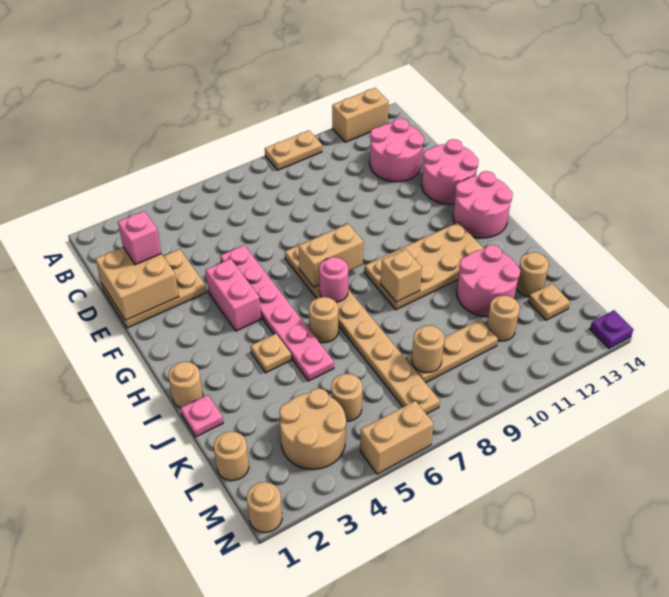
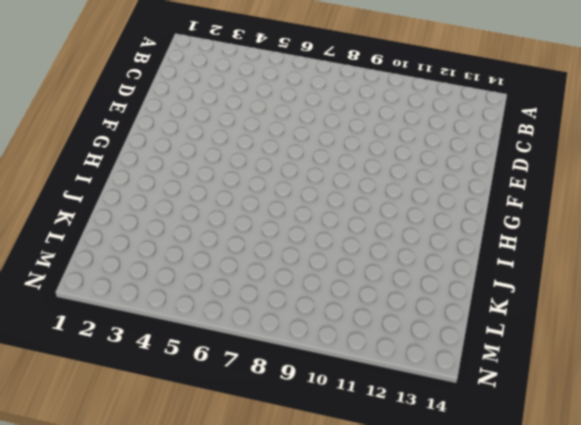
none -> tan 1x2 plate [265,131,322,170]
none -> tan 1x2 brick [332,88,389,142]
none -> pink 2x2 round brick [370,118,424,182]
none -> tan 2x3 plate [102,249,207,328]

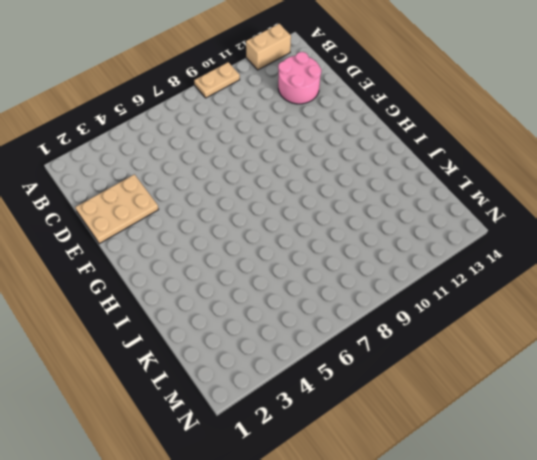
none -> pink 1x6 plate [220,245,334,381]
none -> pink 2x2 round brick [422,139,479,204]
none -> pink 1x2 brick [206,259,261,331]
none -> tan 1x8 plate [285,244,440,414]

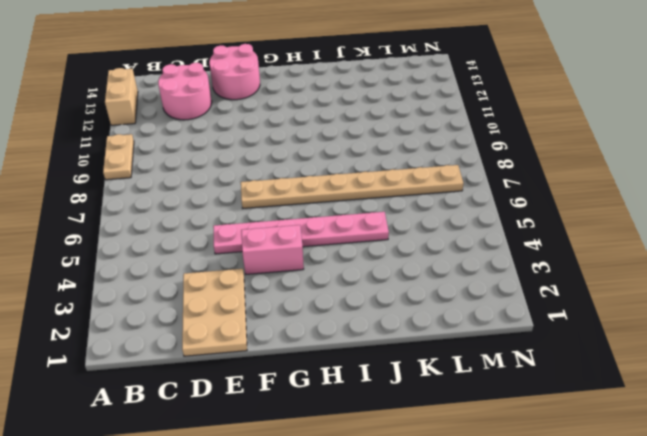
none -> pink 2x2 round brick [453,171,513,238]
none -> tan 2x4 plate [364,222,484,310]
none -> tan 1x1 round brick [168,362,203,408]
none -> tan 1x1 plate [251,334,291,373]

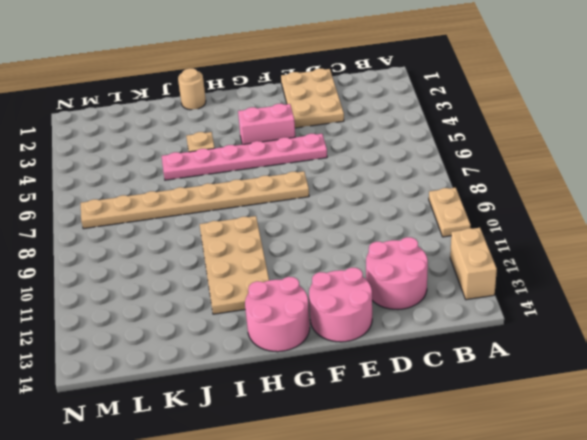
none -> tan 1x1 round brick [309,297,338,343]
none -> pink 1x1 plate [181,395,223,437]
none -> pink 2x2 round brick [457,245,520,317]
none -> tan 1x1 round brick [516,252,549,297]

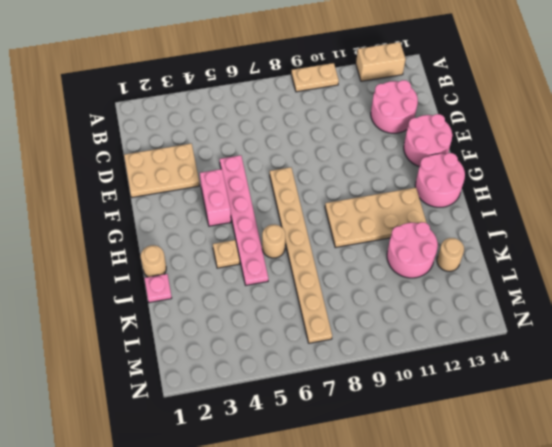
none -> tan 1x1 round brick [214,431,249,481]
none -> tan 2x2 round brick [279,388,346,469]
none -> tan 1x1 round brick [331,374,363,421]
none -> tan 1x3 plate [406,319,498,383]

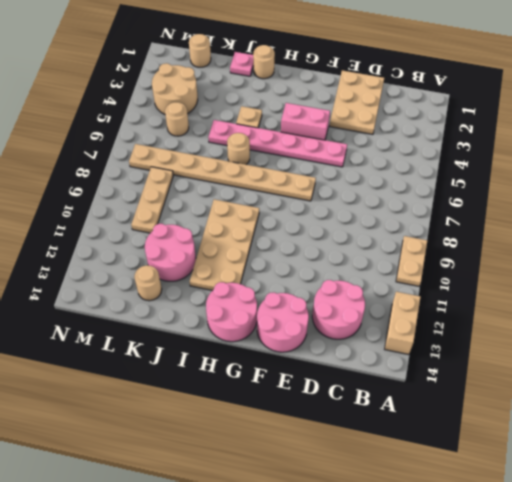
none -> tan 1x1 round brick [487,295,520,341]
none -> tan 1x1 plate [528,283,570,320]
none -> tan 1x1 round brick [247,482,282,532]
none -> tan 1x2 brick [360,401,434,474]

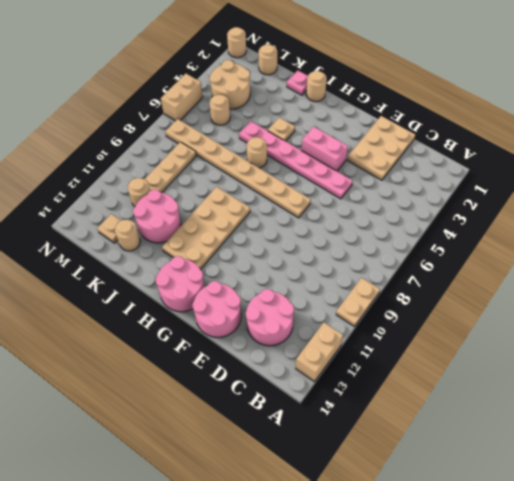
none -> purple 1x1 plate [590,310,633,348]
none -> tan 2x2 brick [96,247,179,321]
none -> tan 1x2 brick [299,224,363,287]
none -> pink 1x1 round brick [319,257,348,302]

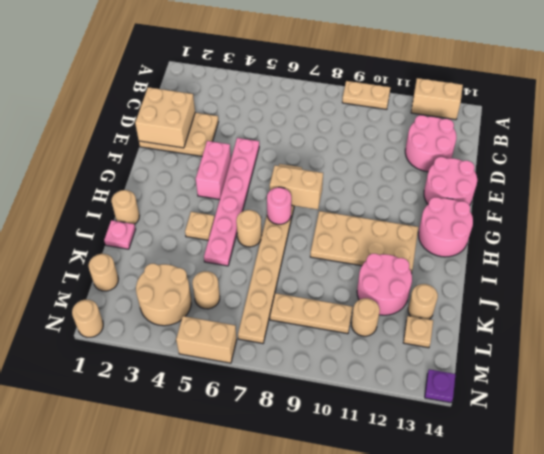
none -> tan 1x1 brick [381,249,422,302]
none -> tan 1x1 round brick [412,326,444,373]
none -> pink 1x1 brick [118,211,161,265]

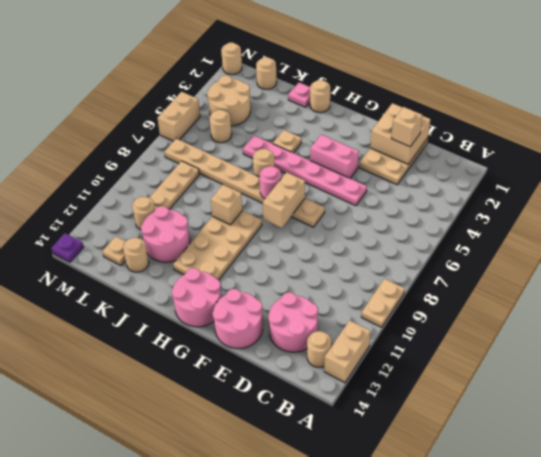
tan 1x1 round brick [307,331,331,367] -> tan 1x1 round brick moved to [412,326,444,373]
tan 1x1 brick [391,107,423,147] -> pink 1x1 brick [118,211,161,265]

